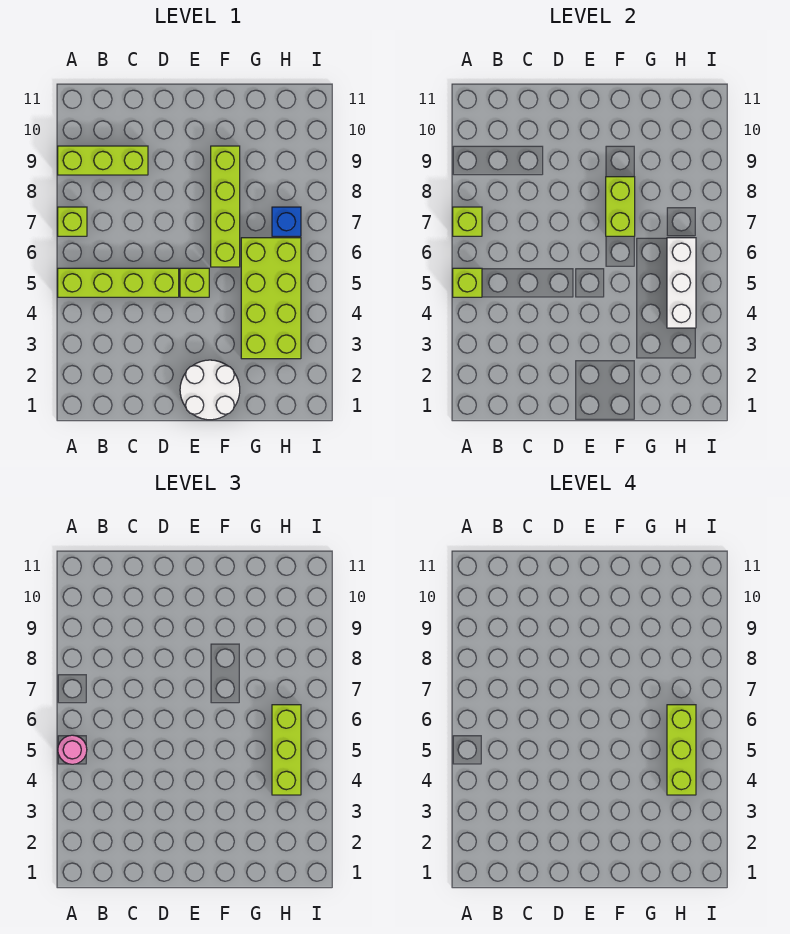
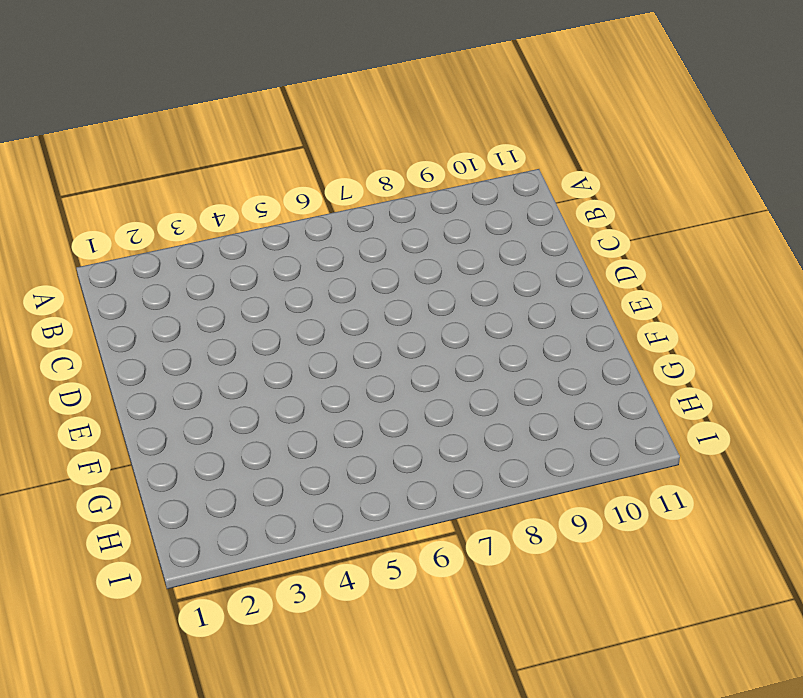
none -> lime 1x4 brick [58,268,179,297]
none -> lime 1x1 brick [58,207,87,236]
none -> lime 1x3 brick [58,146,148,175]

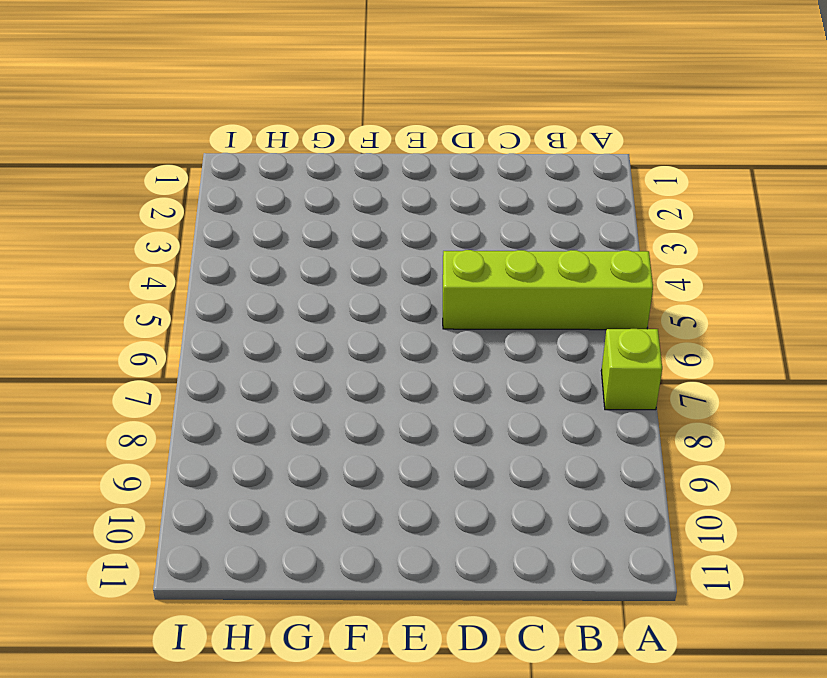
none -> lime 1x3 brick [58,146,148,175]
none -> white 2x2 round brick [180,360,240,420]
none -> lime 1x1 brick [180,268,209,297]

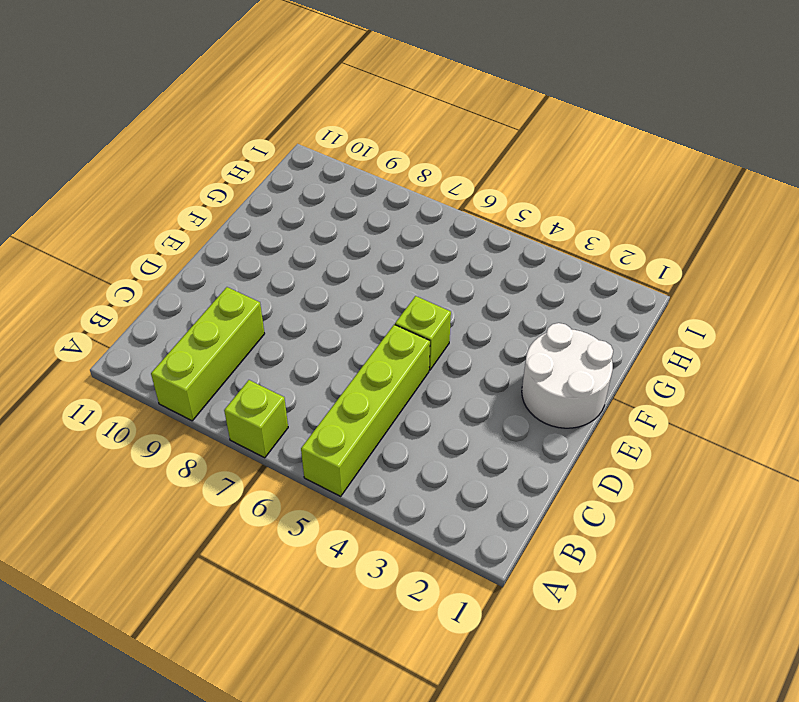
none -> lime 1x4 brick [211,146,240,267]
none -> lime 2x4 brick [241,238,301,359]
none -> blue 1x1 brick [272,207,301,236]

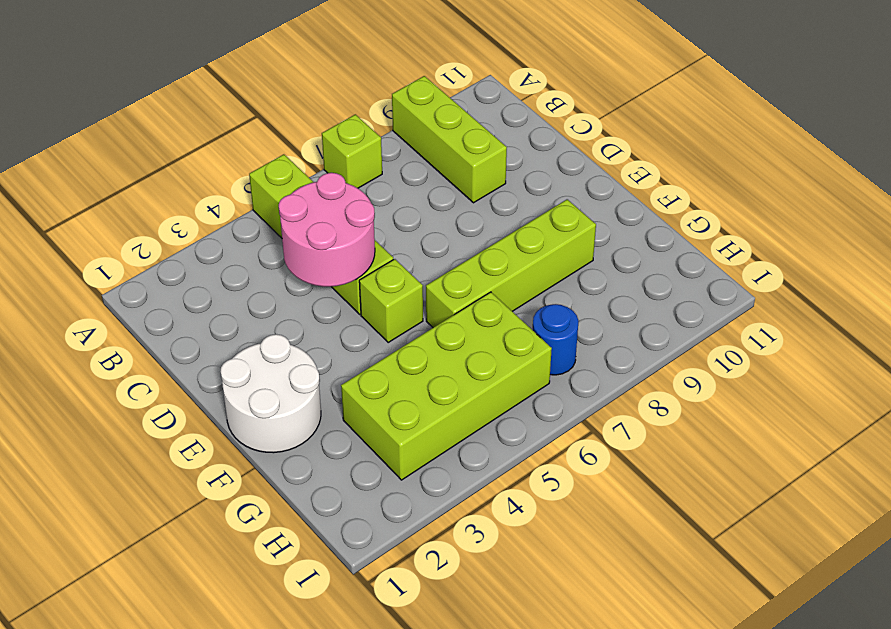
pink 2x2 round brick [279,173,375,287] -> none
blue 1x1 round brick [533,304,579,375] -> blue 1x1 brick [272,207,301,236]
none -> lime 1x1 brick [453,268,482,297]
none -> lime 1x1 brick [453,207,482,236]
none -> lime 1x2 brick [606,177,635,236]

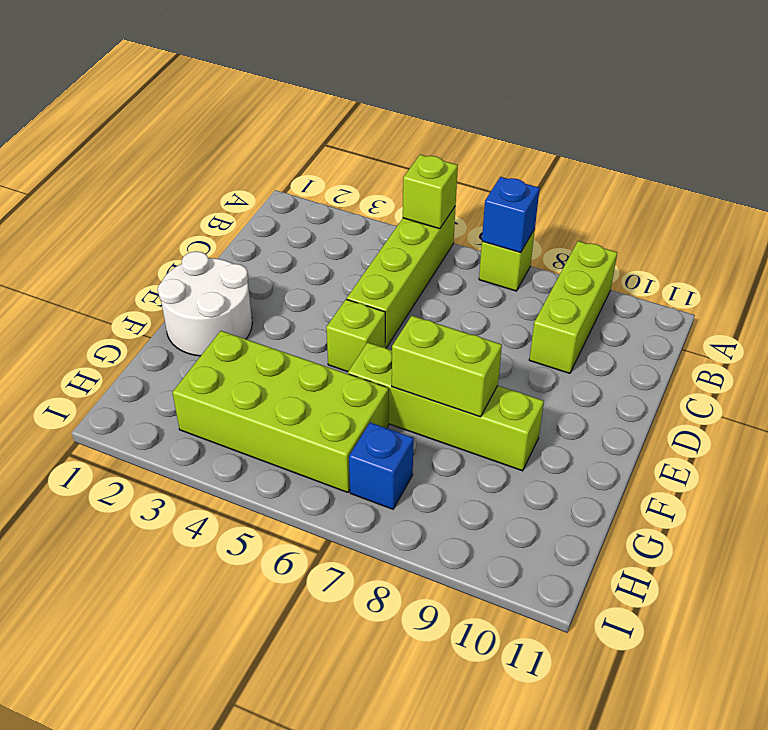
blue 1x1 brick [482,177,540,253] -> lime 1x1 brick [453,207,482,236]
none -> white 1x3 brick [667,238,696,328]
none -> pink 1x1 round brick [58,735,87,764]
none -> lime 1x3 brick [272,705,301,795]

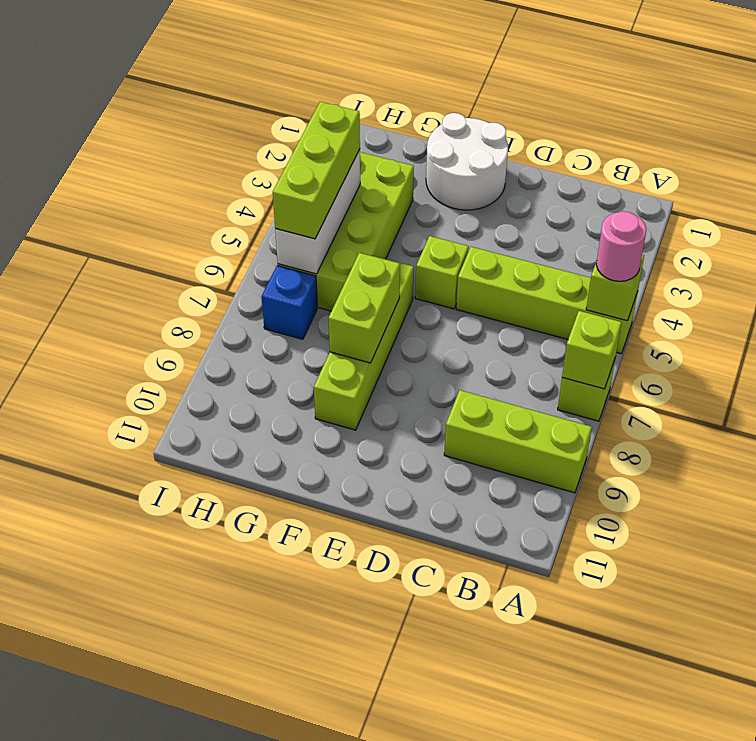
none -> lime 1x3 brick [667,705,696,795]

